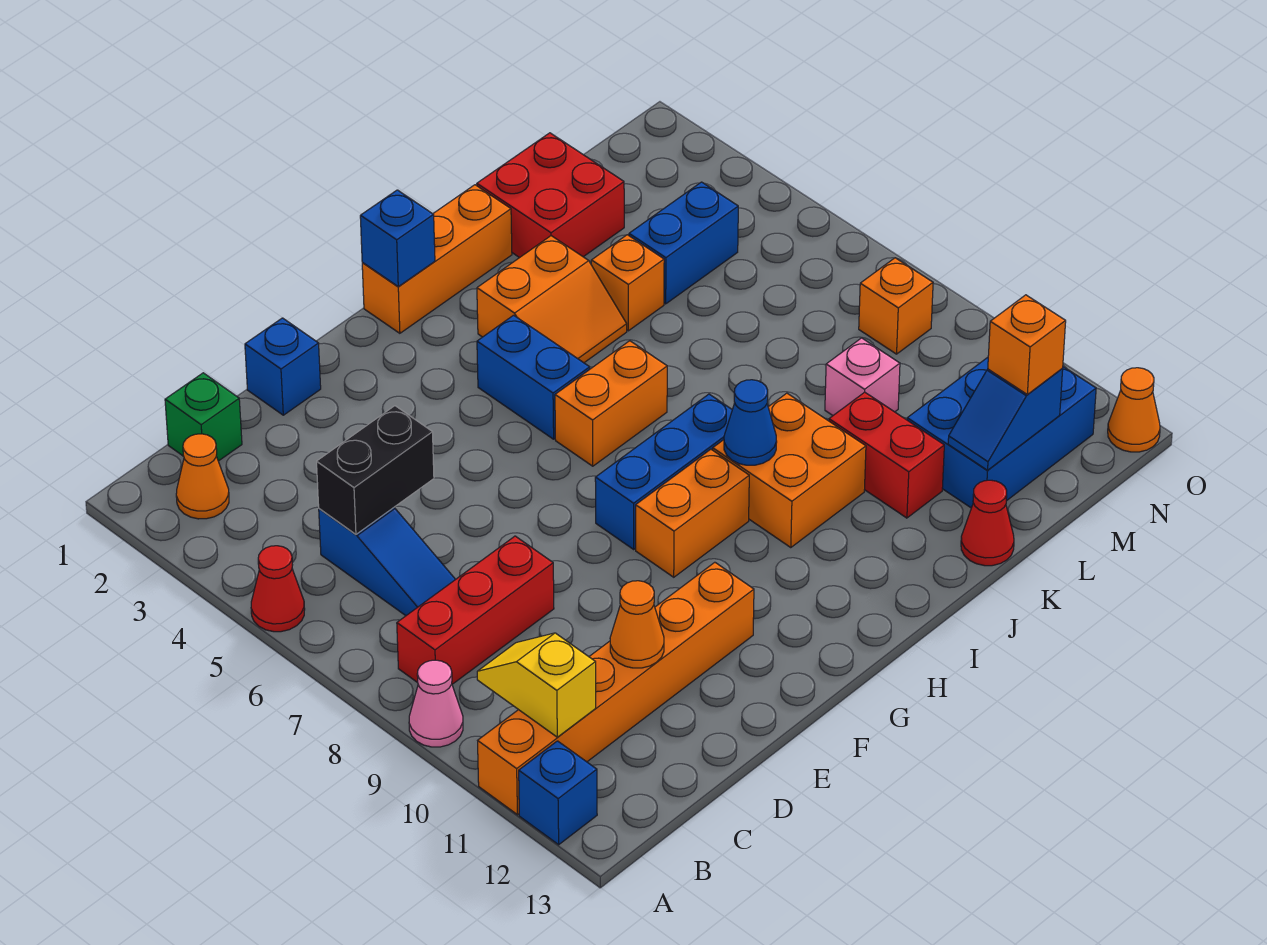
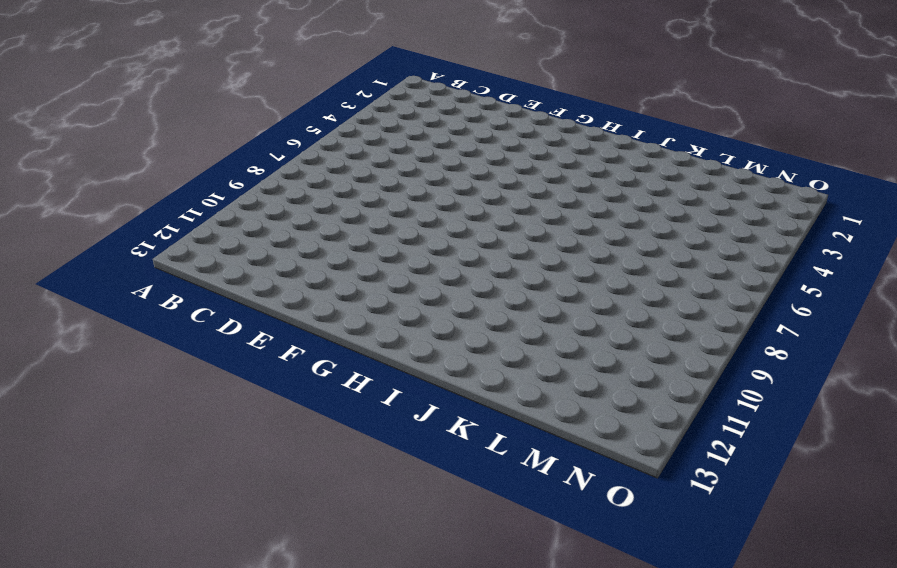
none -> red 1x1 cone [251,546,305,632]
none -> pink 1x1 cone [409,660,463,747]
none -> orange 1x6 brick [478,562,754,815]
none -> blue 1x1 brick [519,741,597,845]

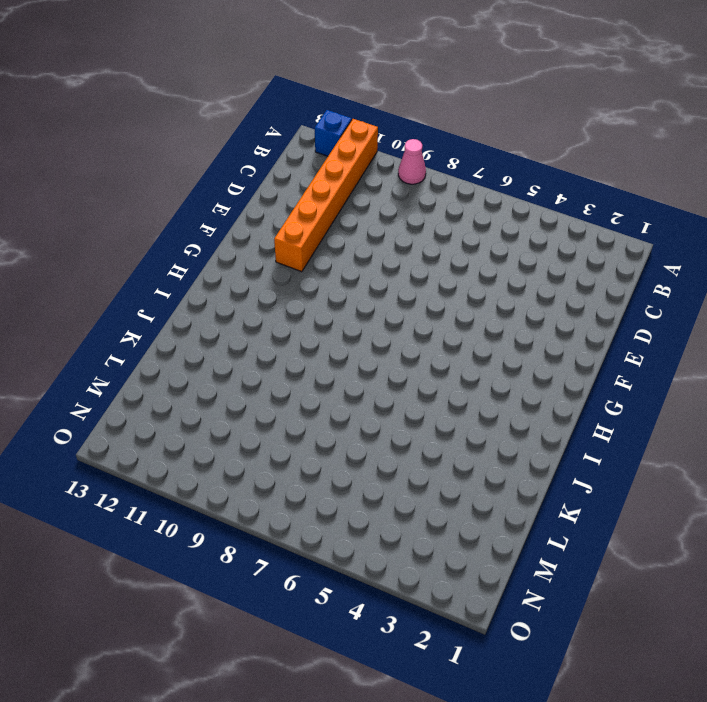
none -> red 1x1 cone [251,546,305,632]
none -> orange 1x1 cone [176,434,229,519]
none -> red 1x3 brick [397,536,554,684]
none -> green 1x1 brick [165,373,242,461]

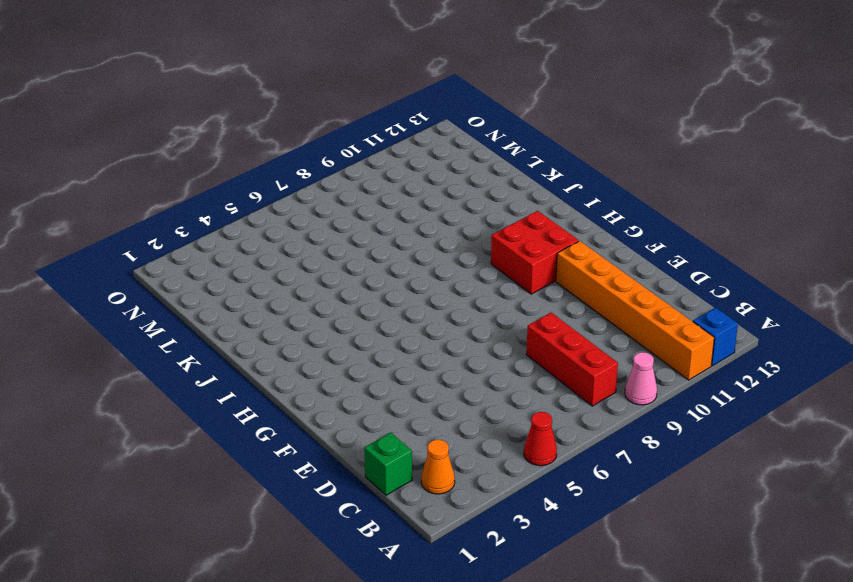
red 2x2 brick [491,211,579,294] -> red 2x2 brick moved to [477,133,624,258]
none -> blue 1x3 slope [319,508,456,616]
none -> blue 1x1 brick [245,318,321,415]
none -> blue 1x3 brick [595,394,732,549]
none -> orange 1x2 brick [636,449,749,577]

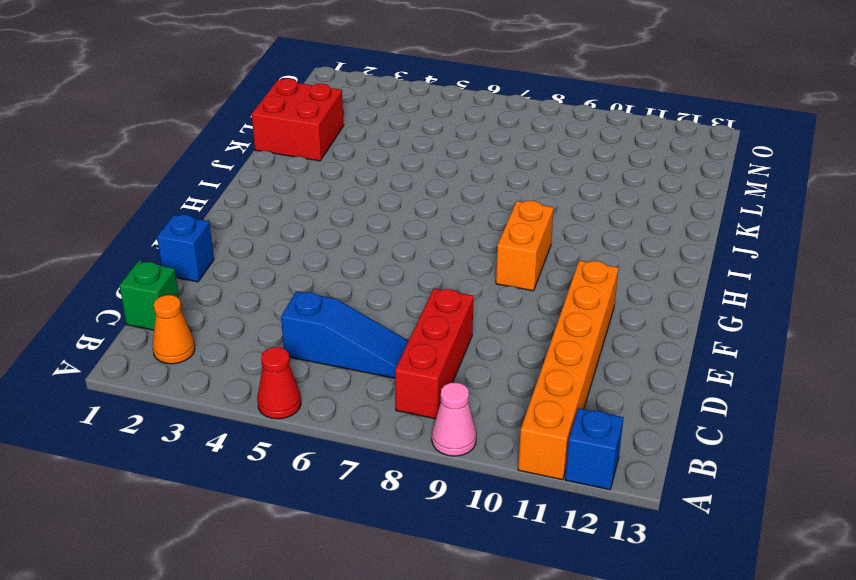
none -> blue 1x3 brick [595,394,732,549]
none -> orange 1x3 brick [362,185,512,333]
none -> blue 1x2 brick [477,315,590,439]
none -> orange 1x2 brick [555,341,667,466]

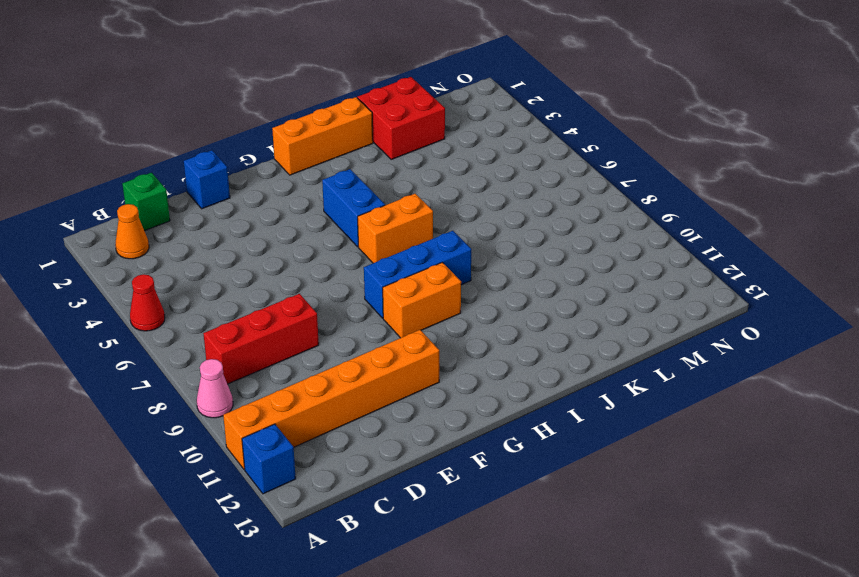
none -> blue 1x3 slope [319,508,456,616]
none -> orange 2x2 slope [477,236,627,363]
none -> orange 2x2 brick [713,393,866,548]
none -> orange 1x1 brick [591,235,664,331]

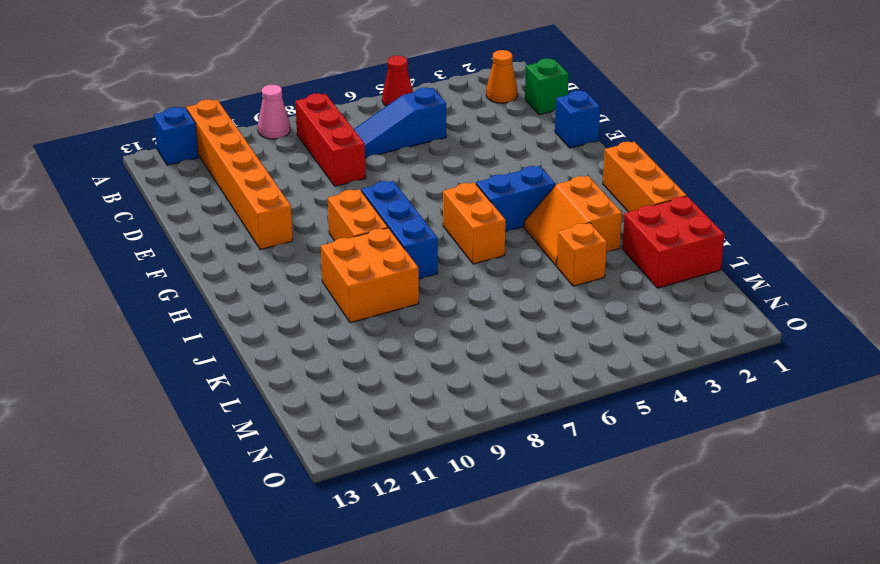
none -> red 1x2 brick [829,392,944,518]
none -> red 1x1 cone [961,480,1014,566]
none -> blue 1x2 brick [629,182,738,304]
none -> pink 1x1 brick [825,338,900,415]

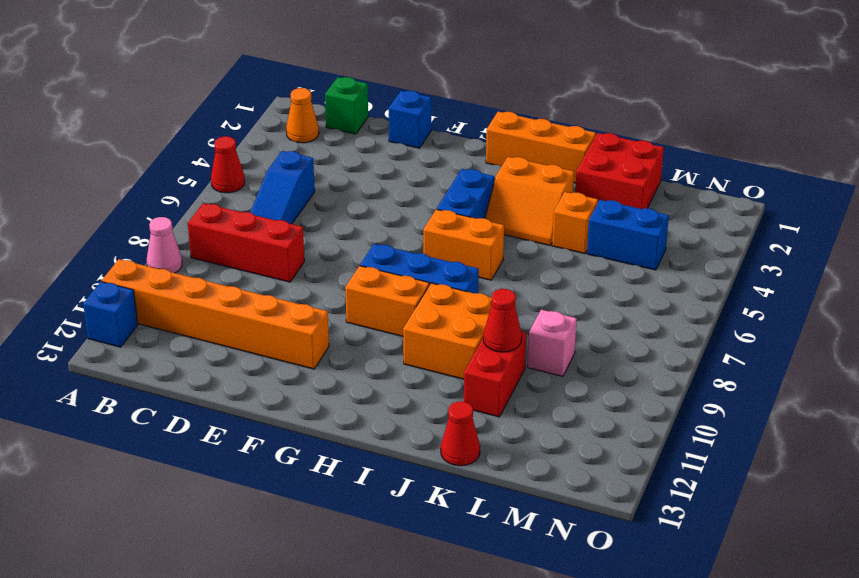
red 1x1 cone [483,289,522,352] -> none
none -> blue 2x3 brick [907,357,1096,508]
none -> orange 1x1 brick [859,258,933,354]
none -> orange 1x1 cone [1108,368,1160,452]
none -> yellow 1x2 slope [477,633,596,737]

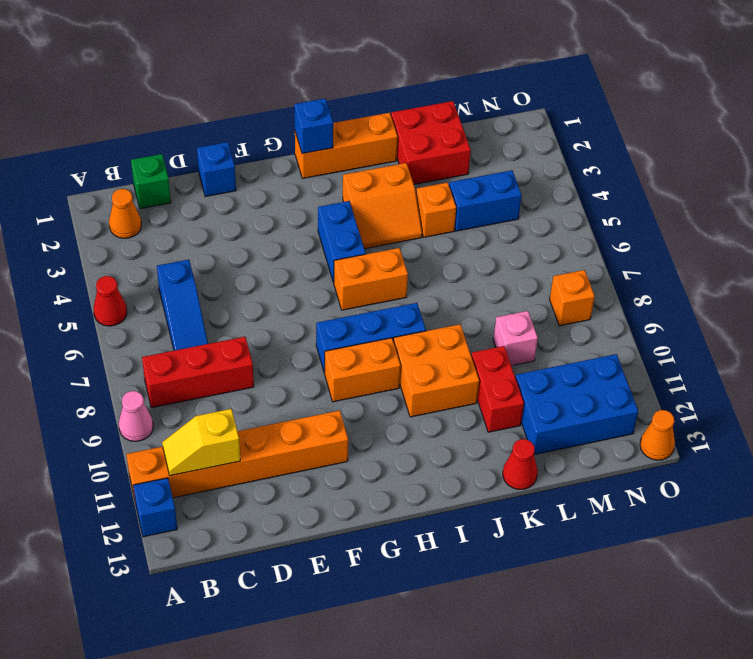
yellow 1x2 slope [162,409,240,476] -> yellow 1x2 slope turned to [477,633,596,737]
none -> black 1x2 brick [317,406,434,534]
none -> orange 1x1 cone [610,581,664,668]
none -> blue 1x1 cone [724,380,777,465]
none -> blue 1x2 slope [948,368,1063,471]

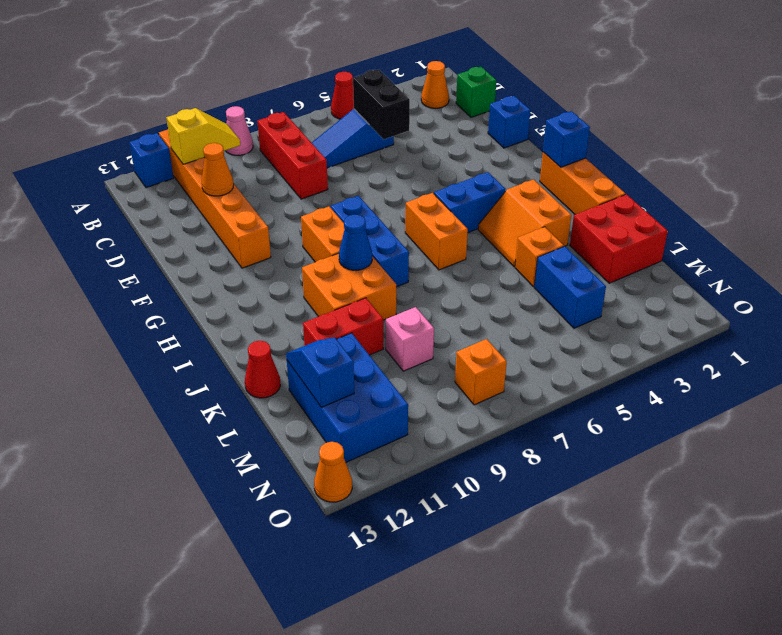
none -> orange 1x1 brick [988,295,1066,394]

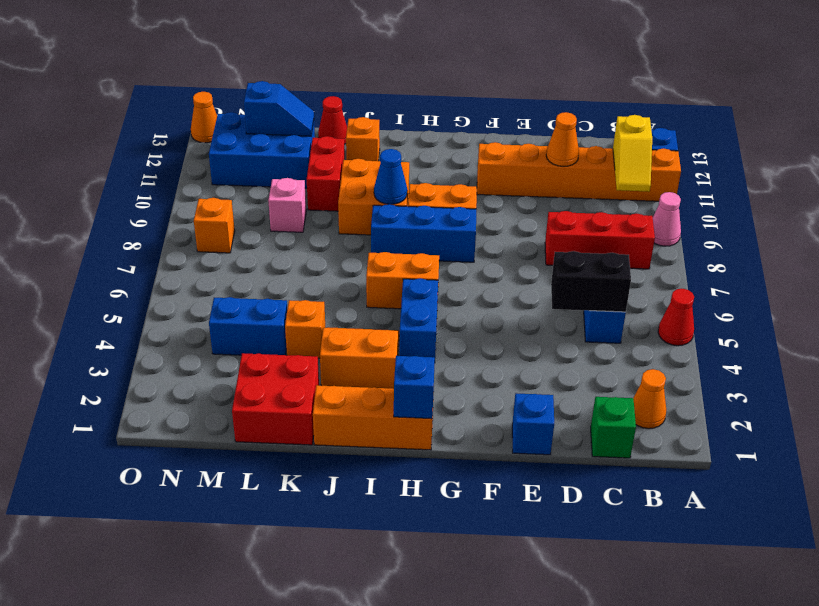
orange 1x1 brick [346,117,380,161] -> orange 1x1 brick moved to [988,295,1066,394]

